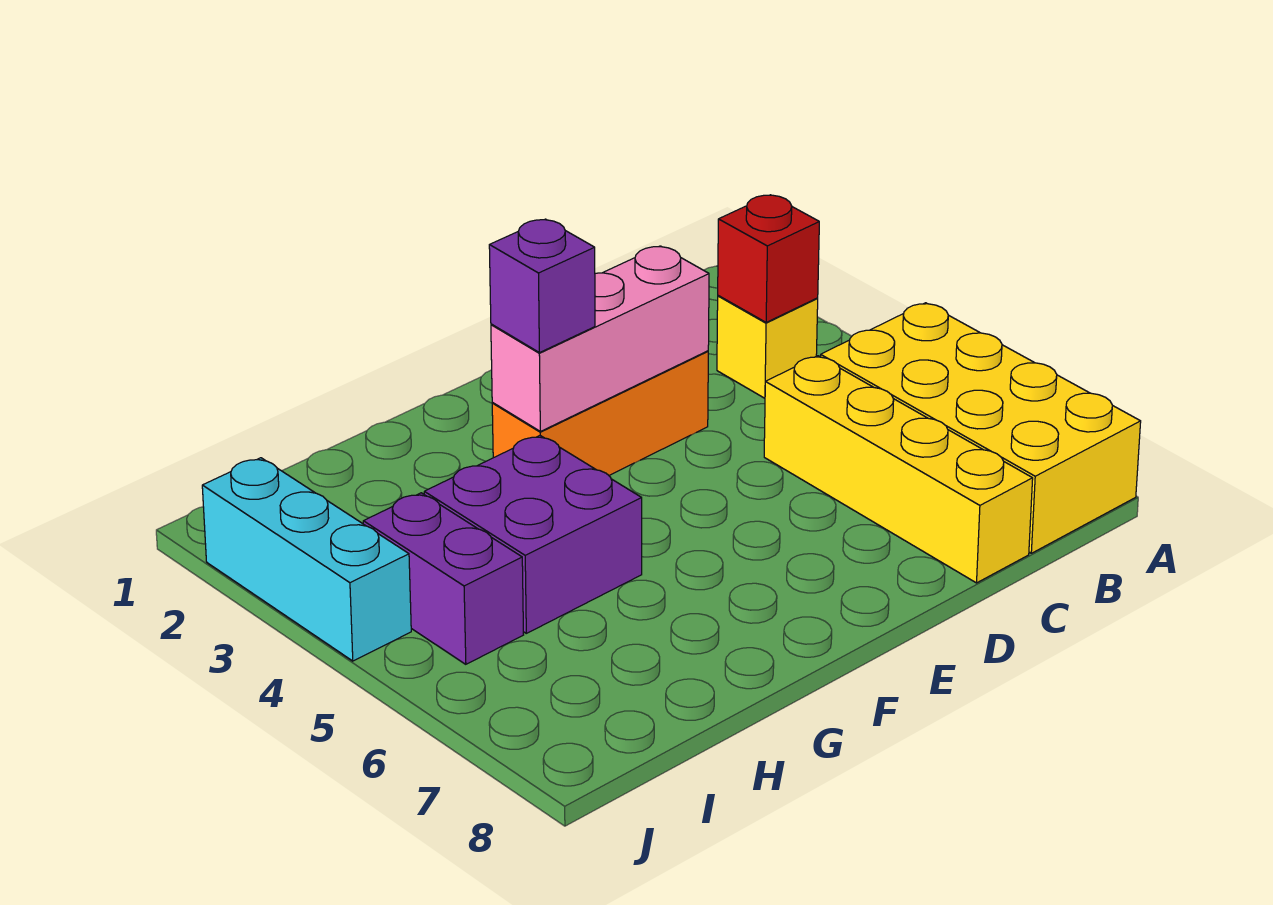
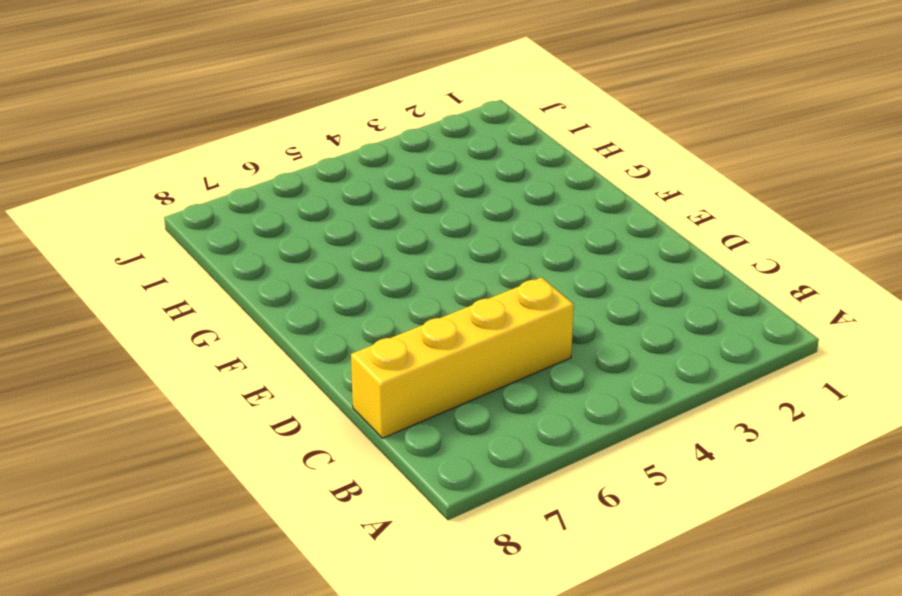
none -> yellow 2x4 brick [820,303,1141,553]
none -> yellow 1x1 brick [717,296,818,398]

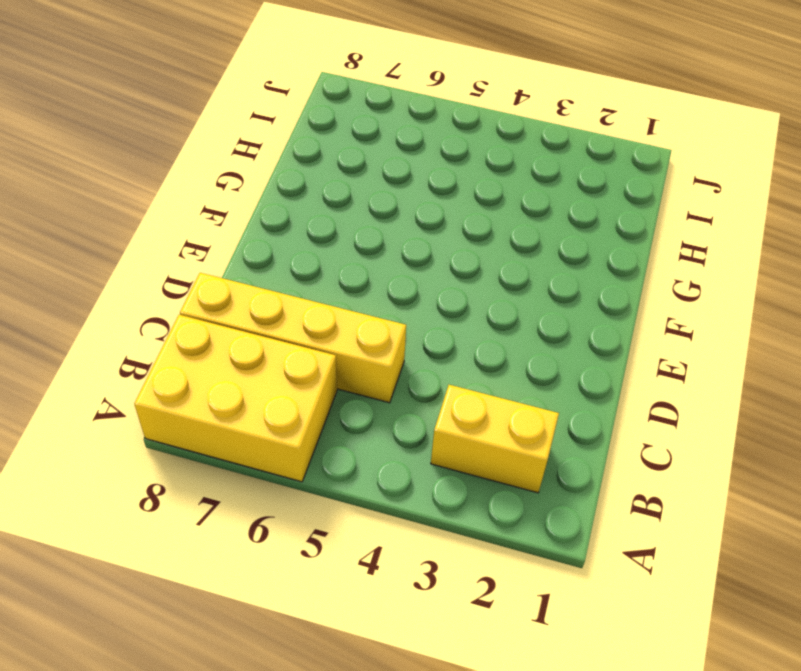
yellow 2x3 brick [134,315,337,482] -> yellow 2x4 brick [820,303,1141,553]
yellow 1x2 brick [431,385,559,493] -> yellow 1x1 brick [717,296,818,398]
none -> orange 1x3 brick [492,351,708,475]
none -> purple 2x2 brick [424,436,642,633]

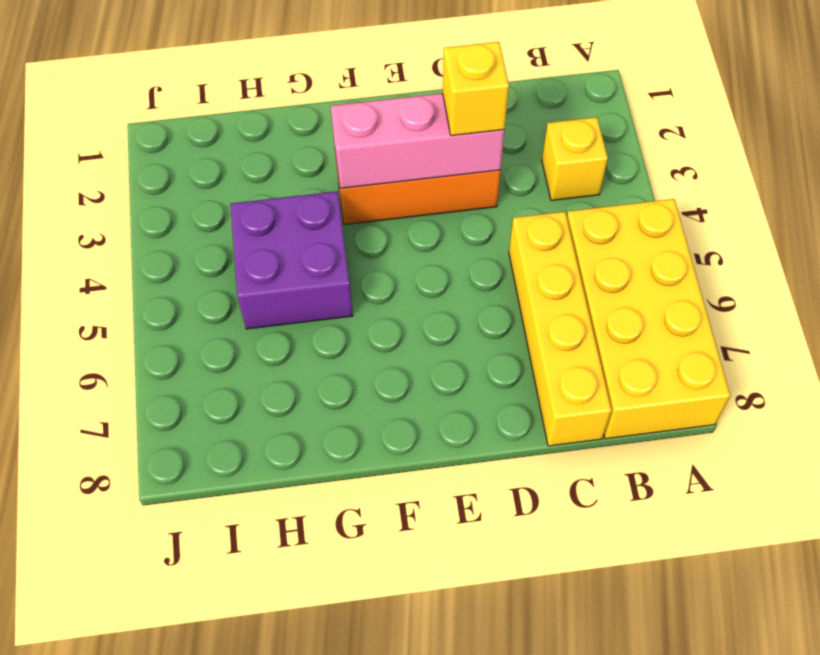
yellow 1x1 brick [443,42,509,136] -> none
none -> purple 1x2 brick [363,493,523,664]
none -> cyan 1x3 brick [202,458,411,661]

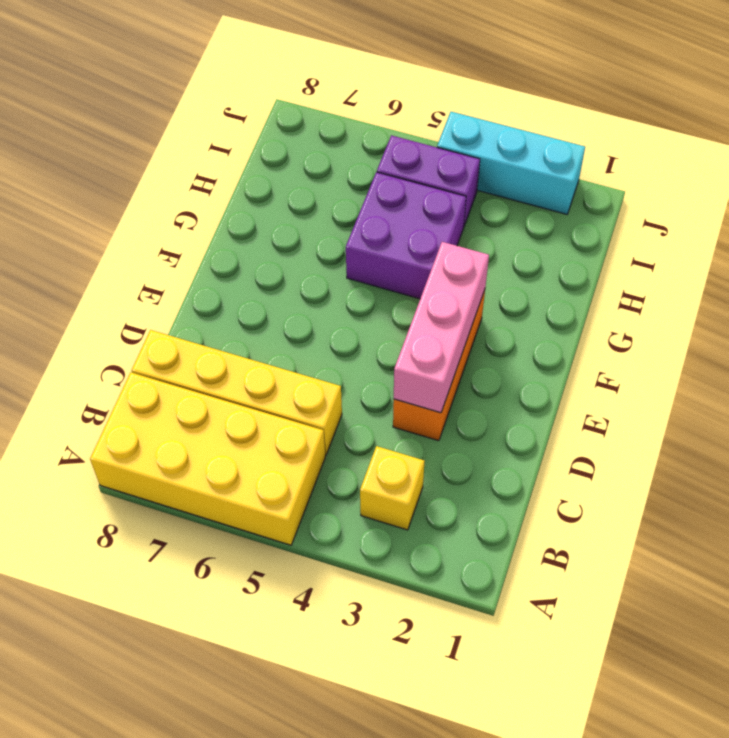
none -> red 1x1 brick [718,195,819,322]
none -> purple 1x1 brick [489,219,595,353]

